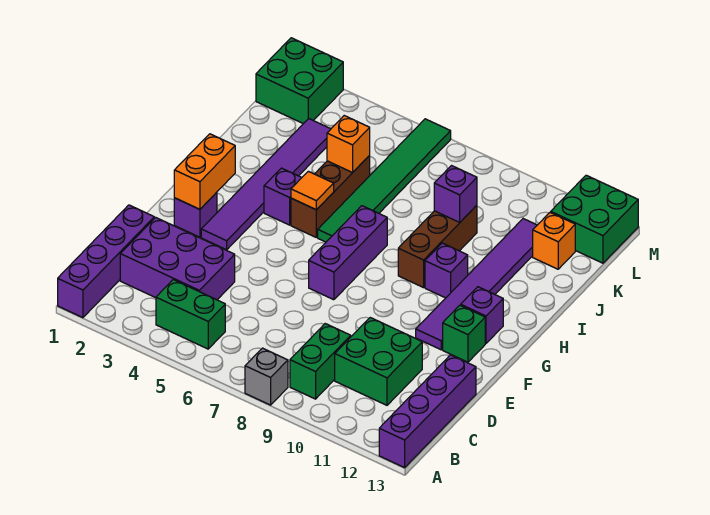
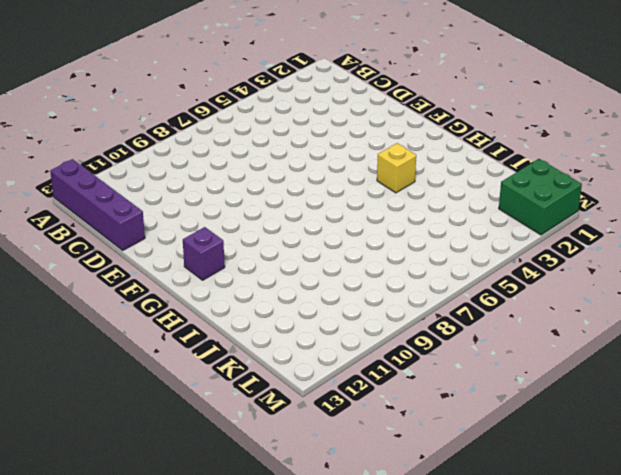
yellow 1x1 brick [377,143,416,193] -> purple 1x1 brick [264,168,302,225]
none -> purple 1x4 brick [58,205,154,318]
none -> grey 1x1 brick [245,348,288,405]
none -> green 1x2 brick [156,280,225,349]

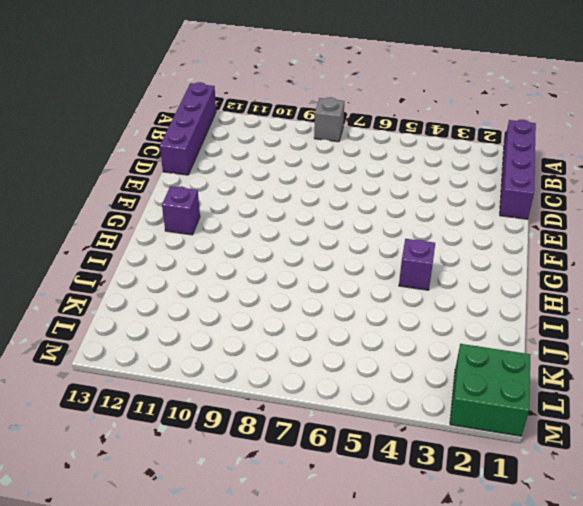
none -> green 1x2 brick [156,280,225,349]
none -> green 1x2 brick [290,324,351,399]
none -> purple 2x3 brick [120,217,235,300]

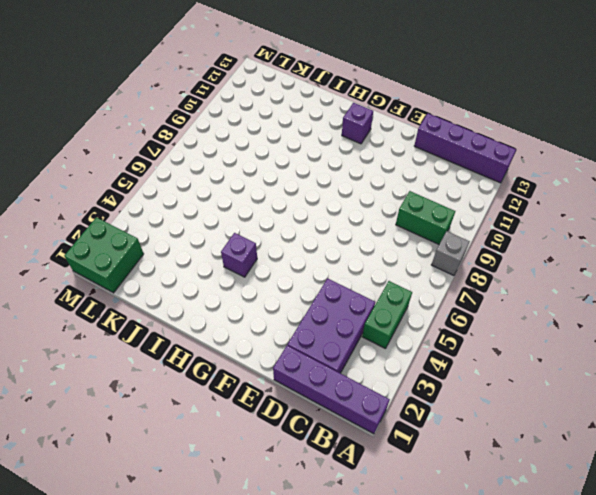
none -> green 2x2 brick [335,318,422,405]
none -> purple 1x1 brick [174,192,217,237]
none -> purple 1x6 tile [201,119,331,250]

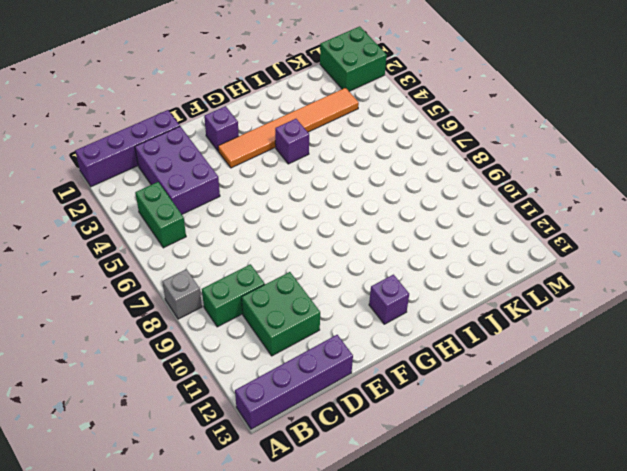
orange 1x6 tile [218,88,359,168] -> purple 1x6 tile [201,119,331,250]
none -> purple 1x3 brick [309,206,387,300]
none -> purple 1x6 tile [416,219,537,350]
none -> green 1x1 brick [443,305,485,362]

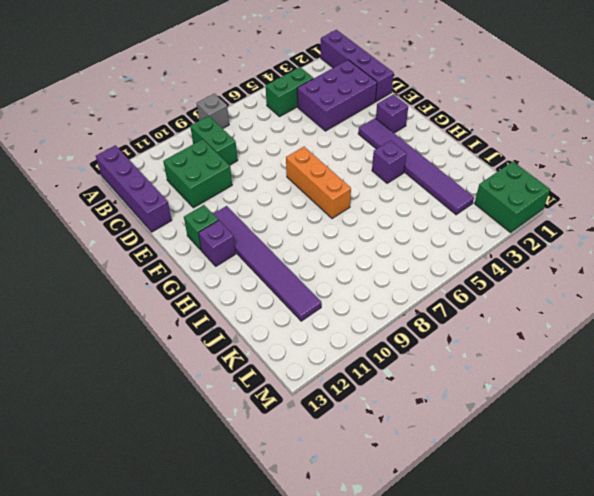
orange 1x3 brick [286,147,351,219] -> purple 1x3 brick [309,206,387,300]
none -> brown 1x3 brick [291,155,370,237]
none -> green 1x6 tile [318,119,451,242]
none -> brown 1x3 brick [398,205,477,288]

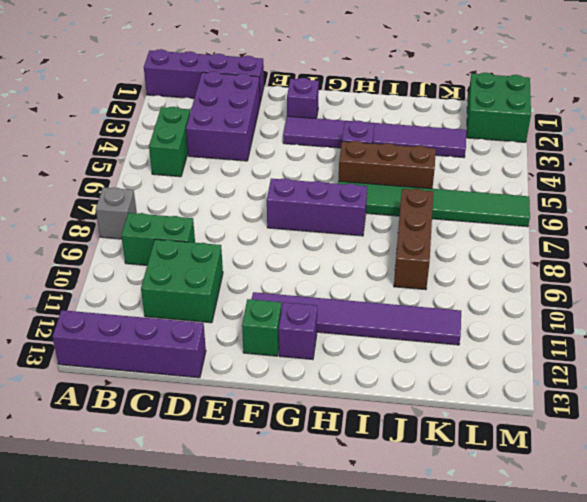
brown 1x3 brick [394,189,433,290] -> brown 1x3 brick turned to [398,205,477,288]
none -> purple 1x1 brick [425,243,468,298]
none -> orange 1x1 brick [533,212,575,269]
none -> green 2x2 brick [551,175,638,263]

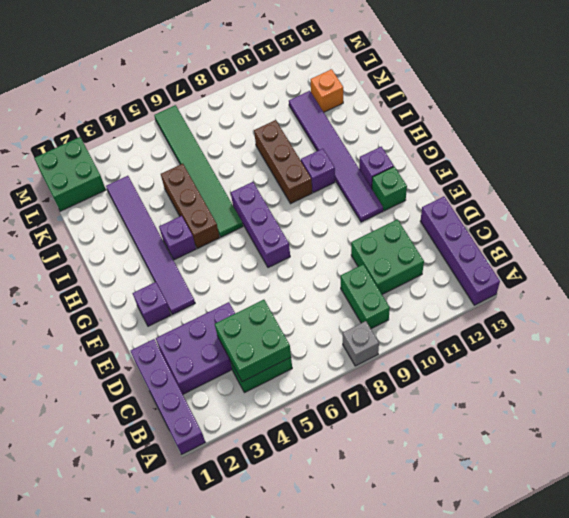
green 2x2 brick [215,300,291,382] -> green 2x2 brick moved to [551,175,638,263]
none -> orange 1x2 brick [174,134,235,209]
none -> orange 1x1 tile [291,171,334,210]
none -> orange 1x1 brick [327,116,370,172]

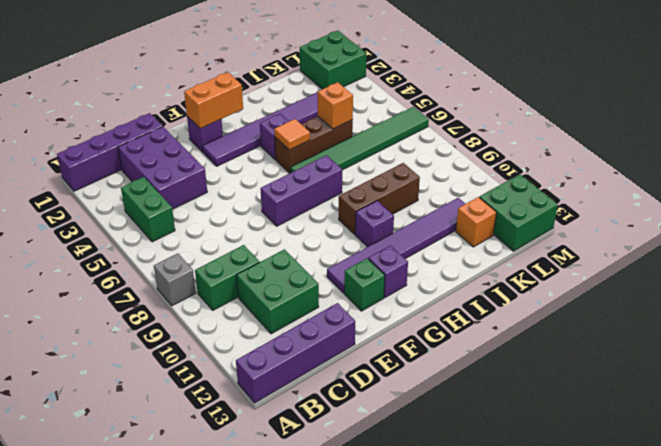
none -> purple 1x1 brick [434,166,477,222]

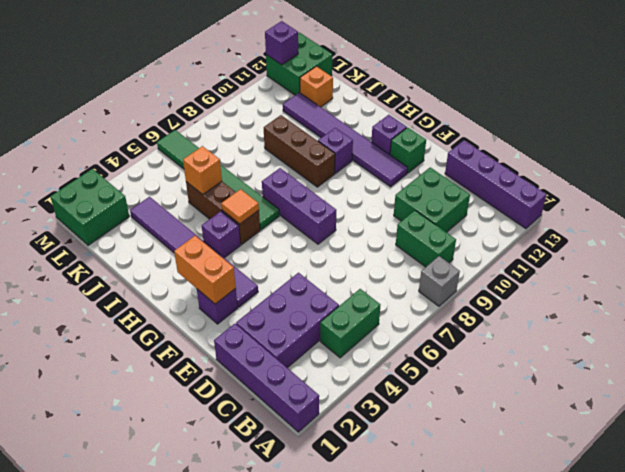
purple 1x1 brick [265,21,298,65] -> purple 1x1 brick moved to [434,166,477,222]

